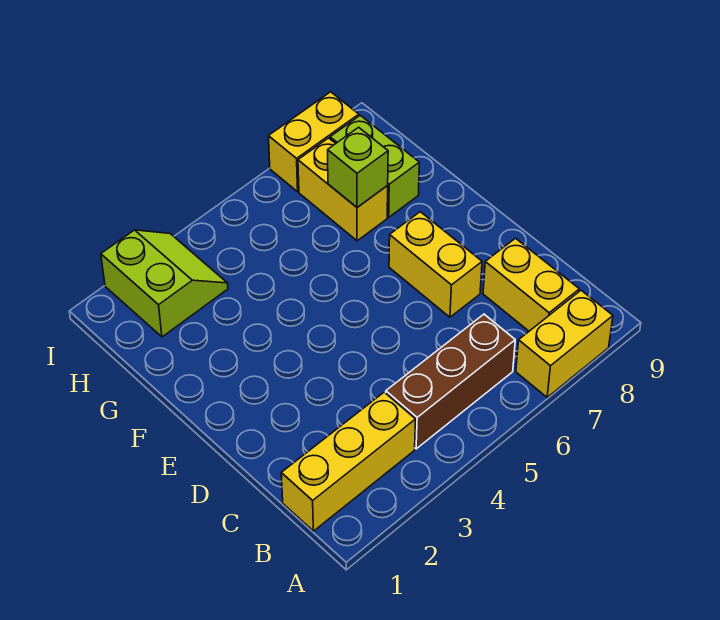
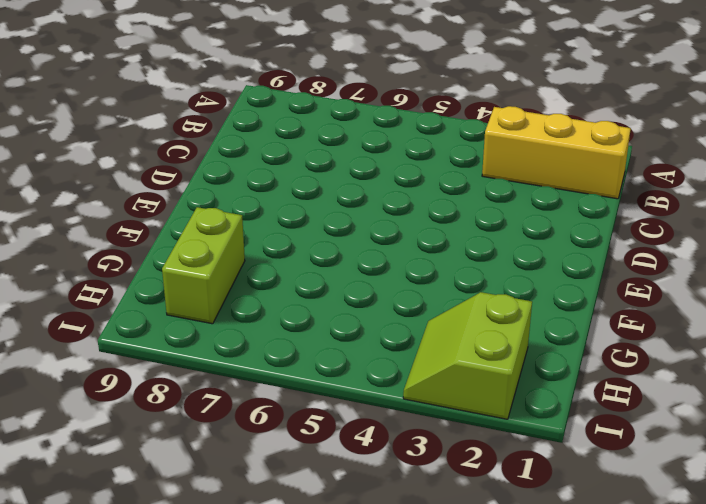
none -> yellow 1x2 brick [516,290,613,397]
none -> brown 1x3 brick [386,314,515,449]

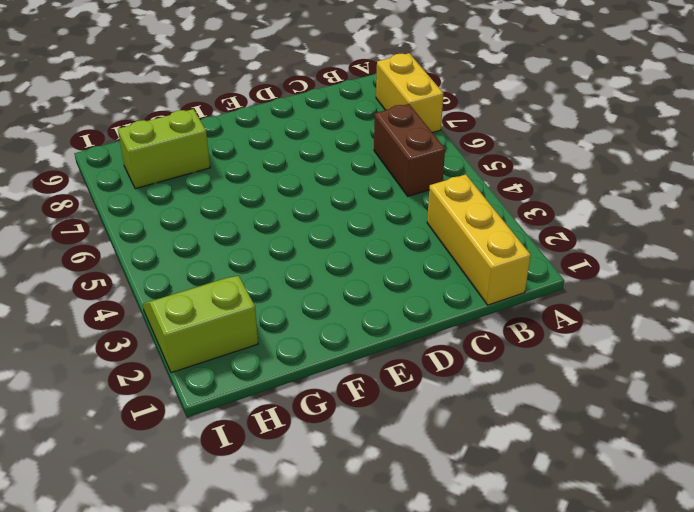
brown 1x2 brick [374,104,445,196] -> brown 1x3 brick [386,314,515,449]
none -> yellow 1x2 brick [483,238,579,331]
none -> yellow 1x2 brick [389,212,482,317]

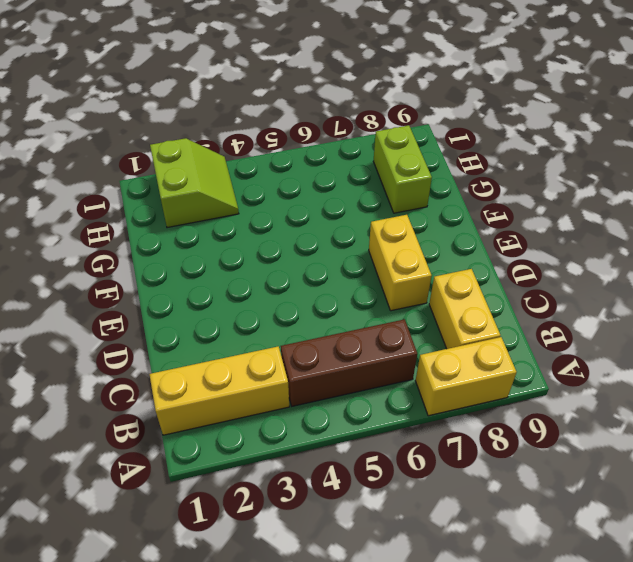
none -> yellow 1x2 brick [298,138,388,241]
none -> yellow 1x2 brick [268,92,359,192]

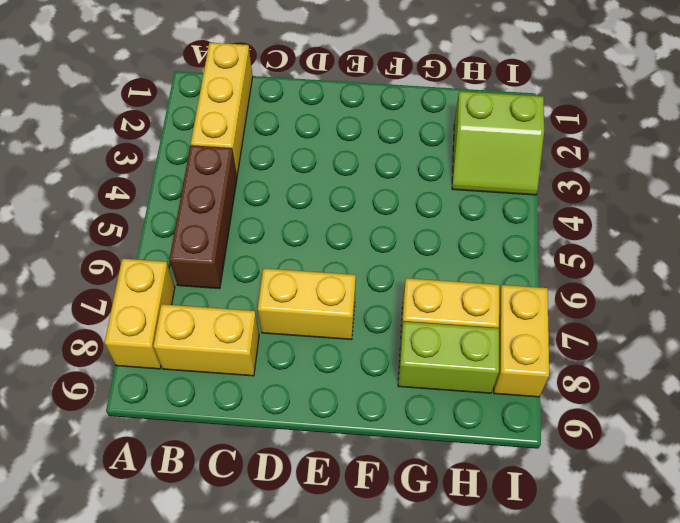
none -> lime 1x1 brick [328,127,388,207]

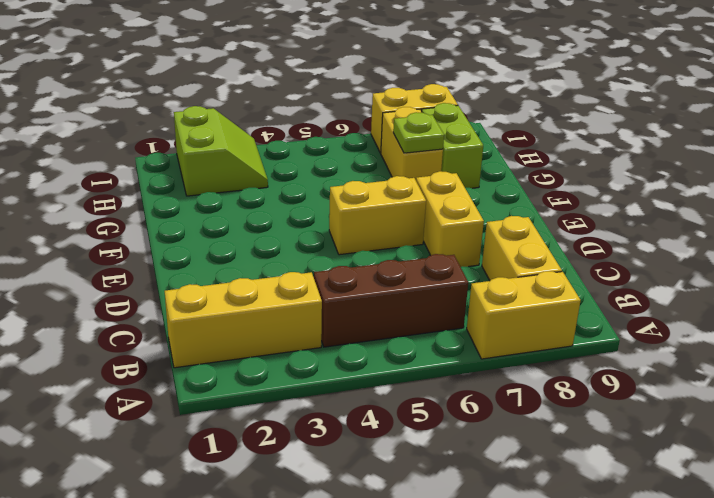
yellow 1x2 brick [329,176,426,255] -> none
lime 1x1 plate [393,112,444,153] -> lime 1x1 brick [328,127,388,207]

